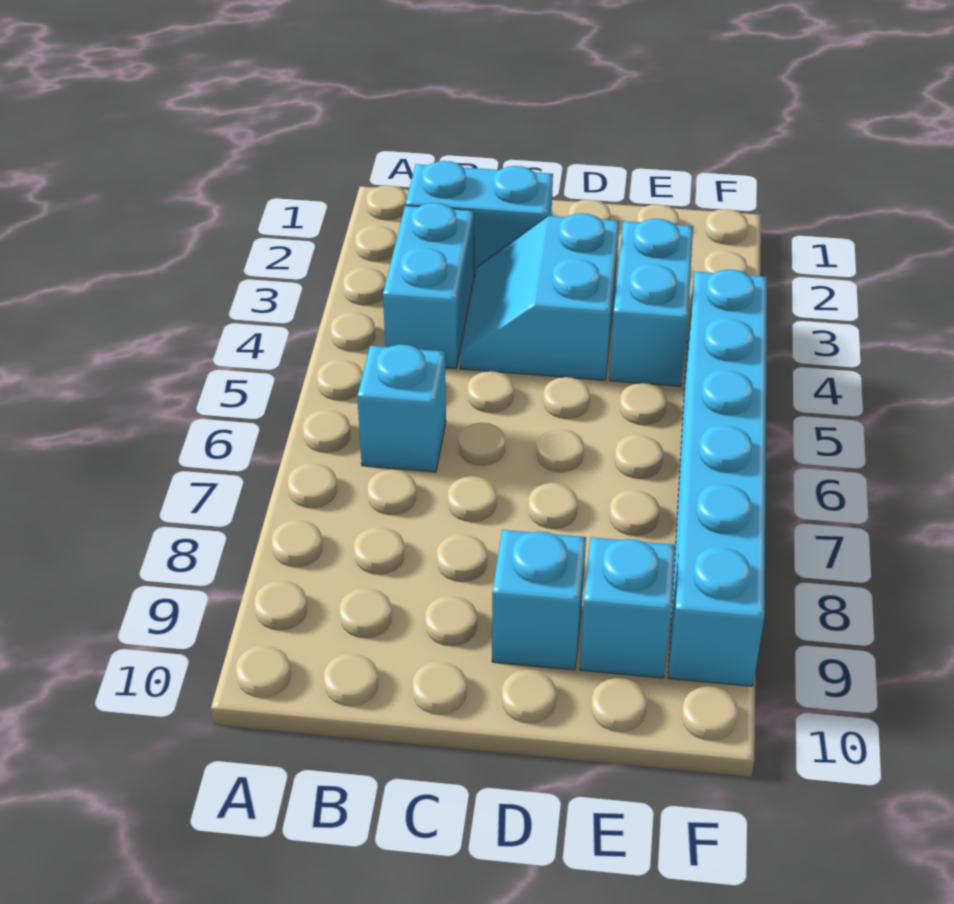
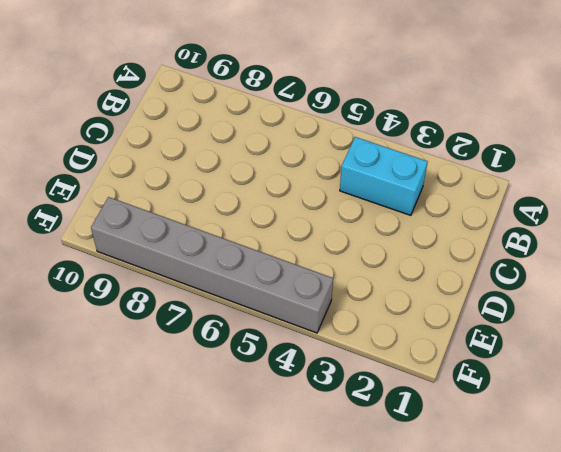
grey 1x6 brick [91,197,333,333] -> cyan 1x6 brick [668,270,767,686]
none -> cyan 1x2 brick [406,161,553,277]
none -> cyan 1x1 brick [357,345,446,472]

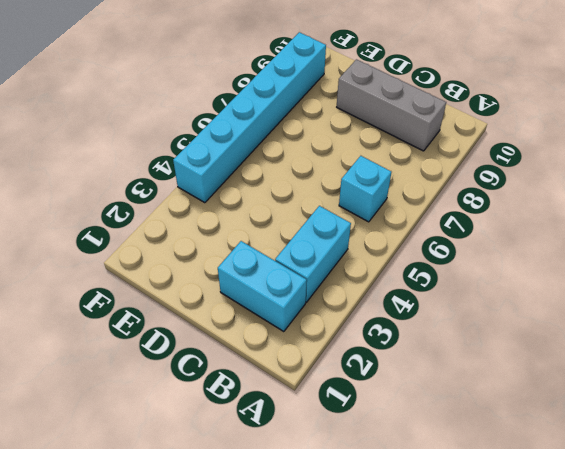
grey 1x3 brick [337,60,446,151] -> cyan 1x1 brick [492,530,586,670]
none -> cyan 2x2 slope [460,213,620,380]
none -> cyan 1x2 brick [609,219,693,386]

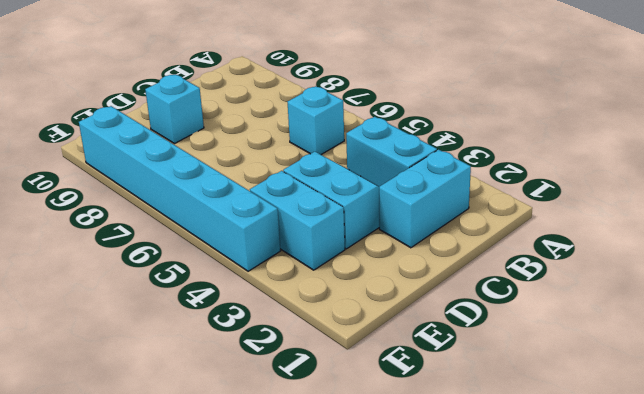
none -> cyan 1x1 brick [580,537,675,678]

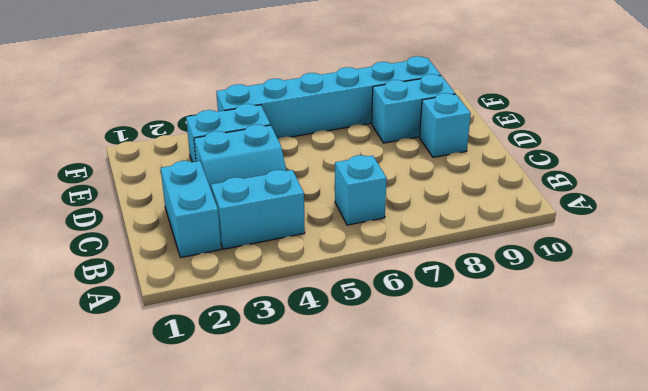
cyan 1x2 brick [372,74,455,143] -> cyan 1x1 brick [580,537,675,678]

